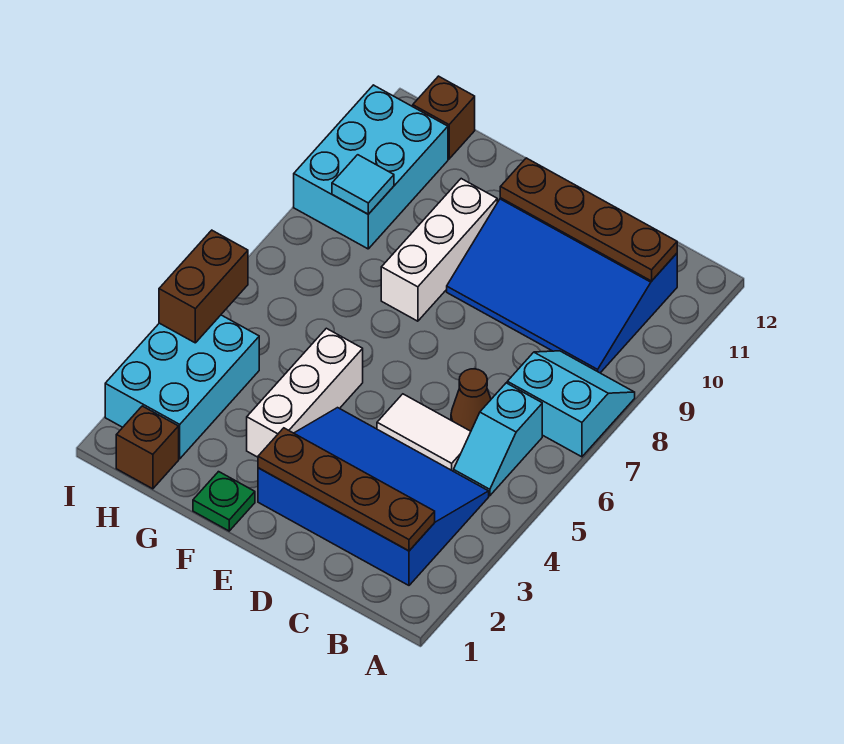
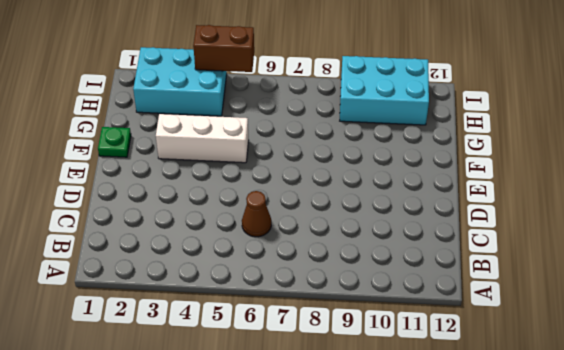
none -> cyan 2x2 slope [507,351,635,457]
none -> blue 3x4 slope [258,408,489,585]
none -> cyan 1x2 slope [454,383,542,496]

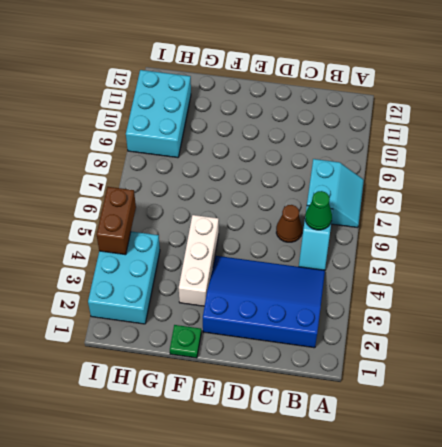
cyan 2x2 slope [307,159,364,228] -> cyan 2x2 slope turned to [507,351,635,457]
green 1x1 cone [305,191,332,230] -> none
none -> blue 3x4 slope [447,198,677,373]
none -> white 1x2 tile [377,394,471,471]
none -> white 1x3 brick [381,179,497,321]

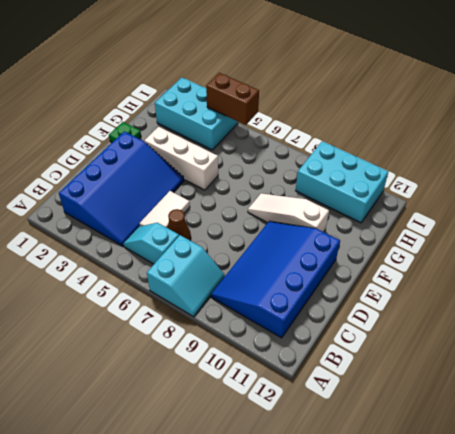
white 1x3 slope [248,193,329,232] -> white 1x3 brick [381,179,497,321]
none -> brown 1x1 brick [116,406,179,489]
none -> brown 1x1 brick [413,76,475,159]
none -> brown 1x4 plate [258,428,435,551]

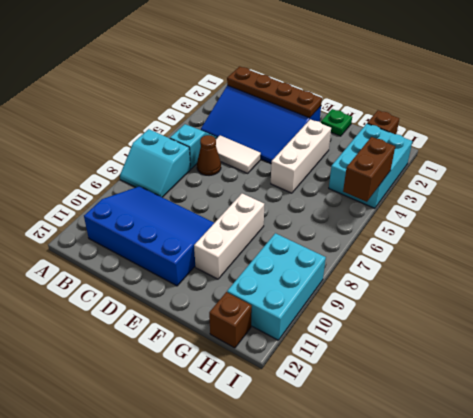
none -> brown 1x4 plate [500,158,677,281]
none -> cyan 1x1 tile [332,155,394,214]

